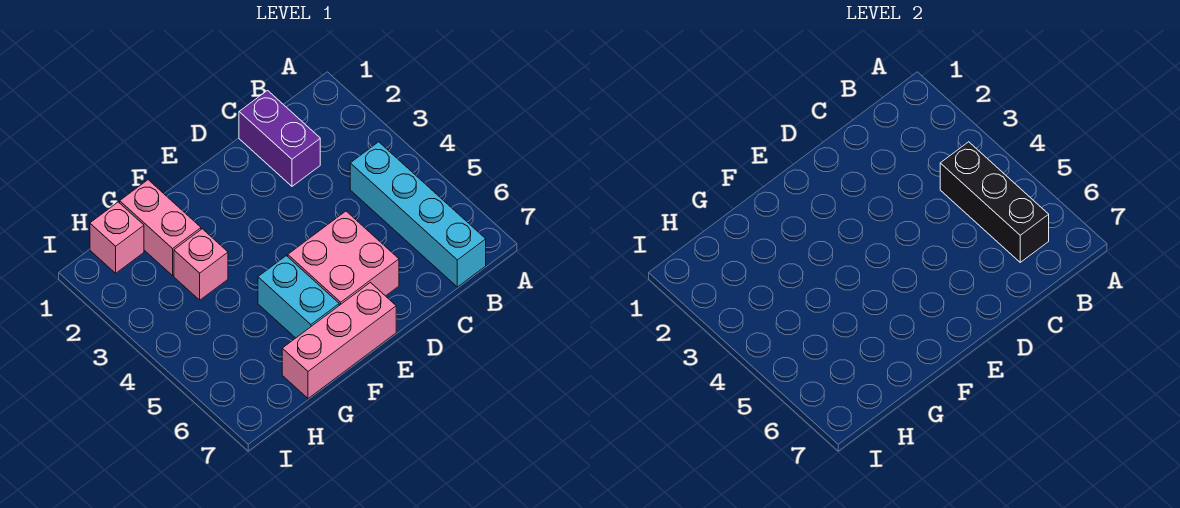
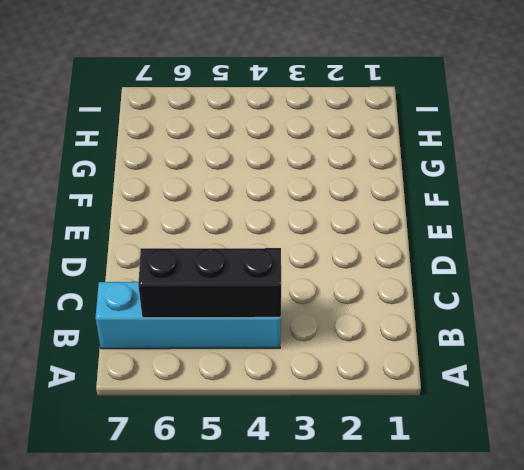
none -> purple 1x2 brick [239,91,320,186]
none -> pink 2x2 brick [288,211,399,305]

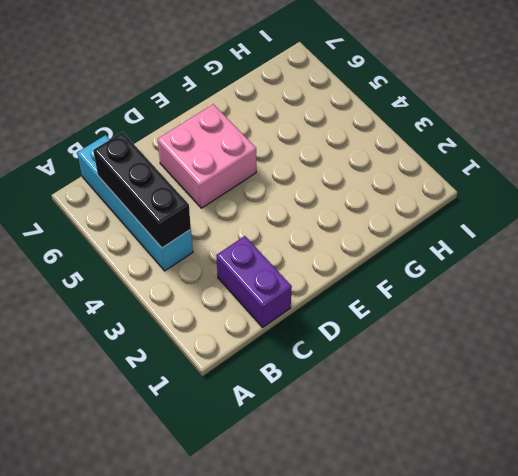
none -> pink 1x3 brick [282,283,396,398]
none -> cyan 1x2 brick [258,256,339,338]

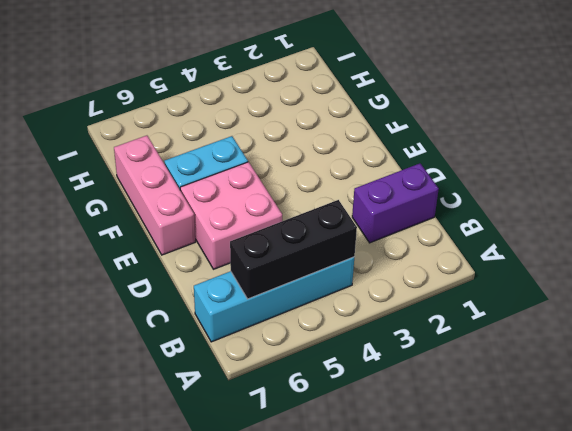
none -> pink 1x2 brick [120,180,201,276]
none -> pink 1x1 brick [174,229,228,300]

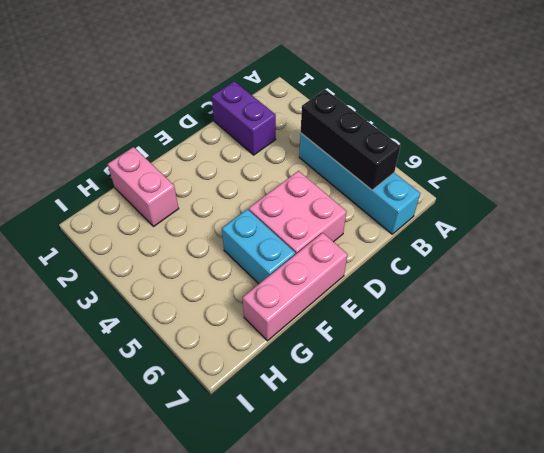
none -> pink 1x1 brick [174,229,228,300]
none -> pink 1x1 brick [90,202,144,273]

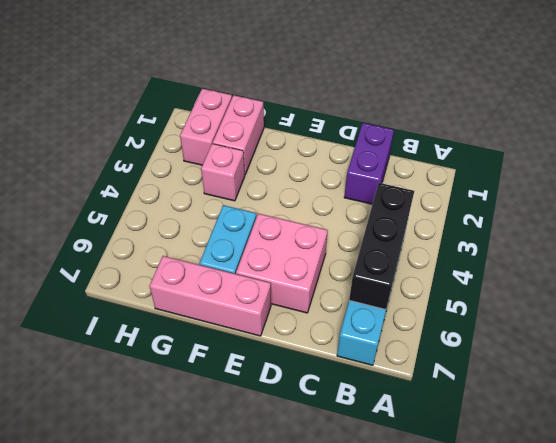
pink 1x2 brick [180,89,232,165] -> pink 1x1 brick [90,202,144,273]

